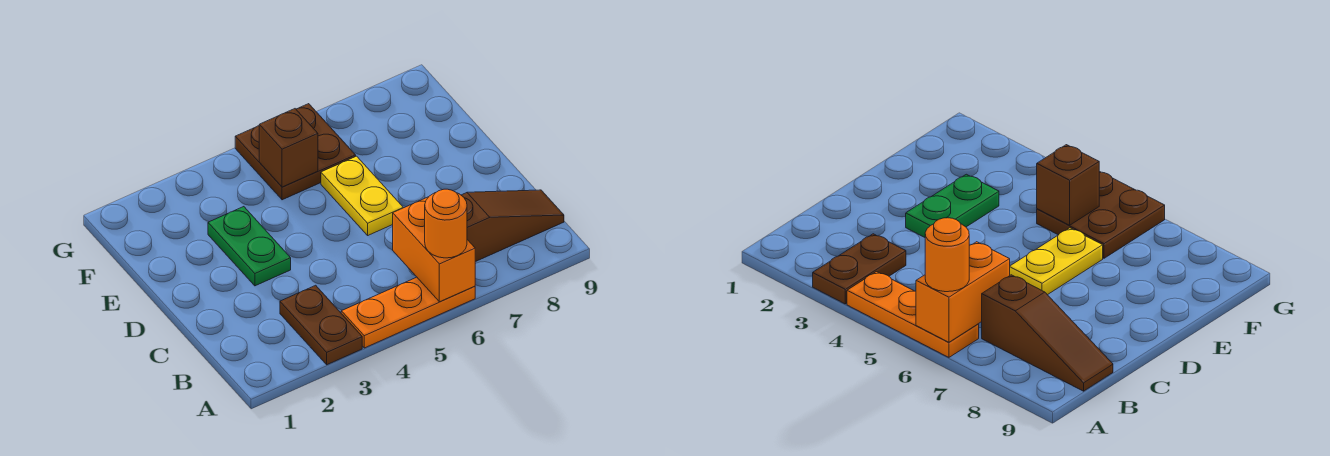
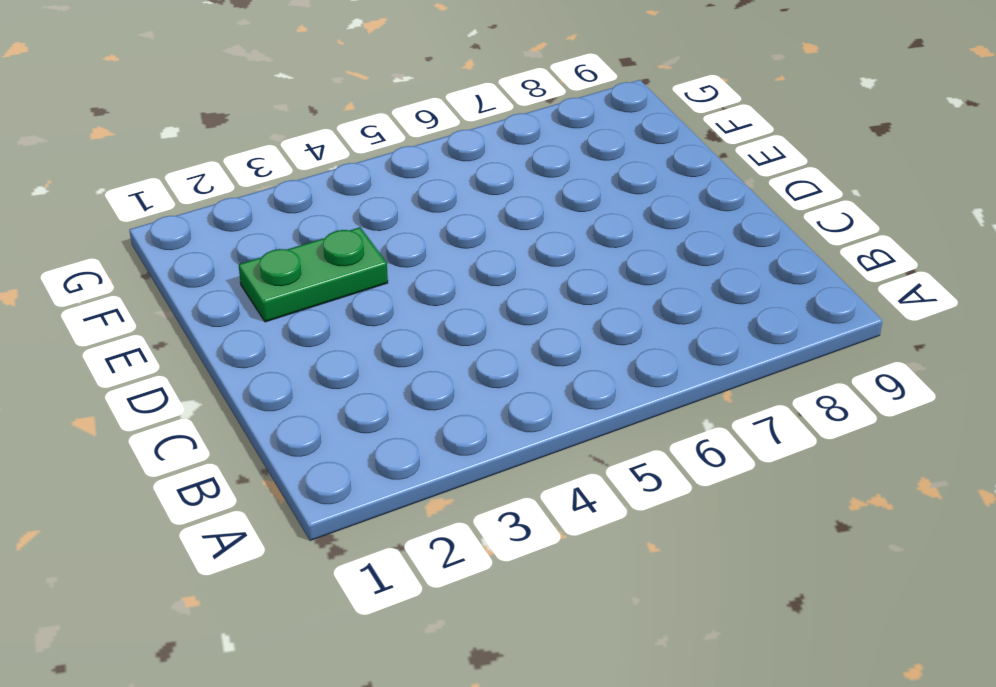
green 1x2 plate [239,227,388,322] -> green 1x2 plate turned to [208,207,291,286]
none -> brown 1x2 plate [280,285,362,365]
none -> orange 1x3 plate [341,277,475,348]

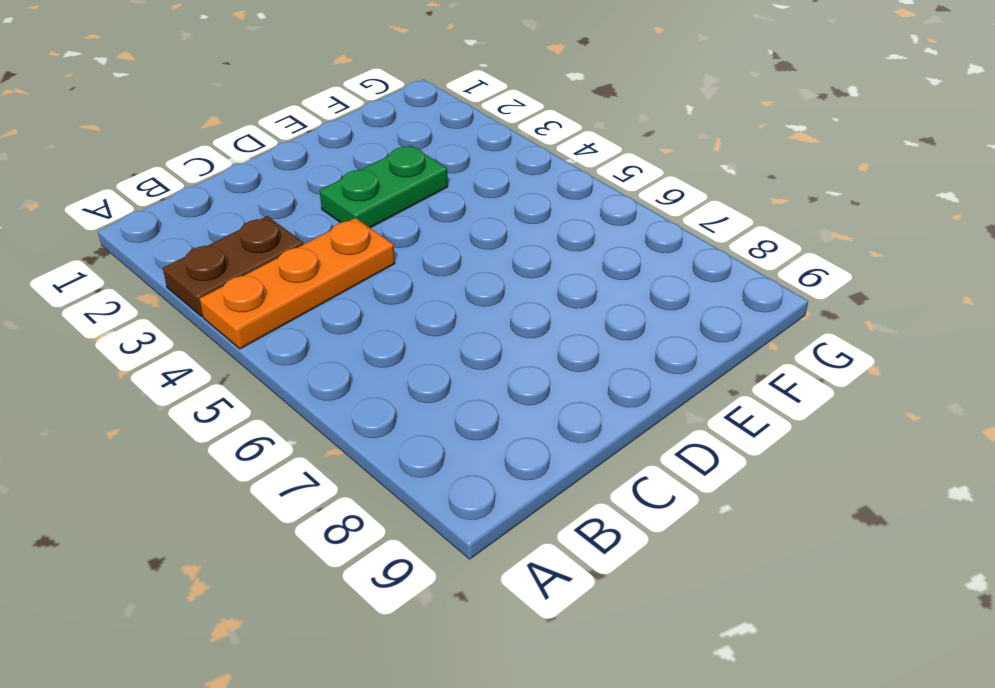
orange 1x3 plate [200,218,395,349] -> orange 1x3 plate turned to [341,277,475,348]
none -> brown 1x3 slope [461,190,564,262]
none -> yellow 1x2 plate [321,156,403,235]

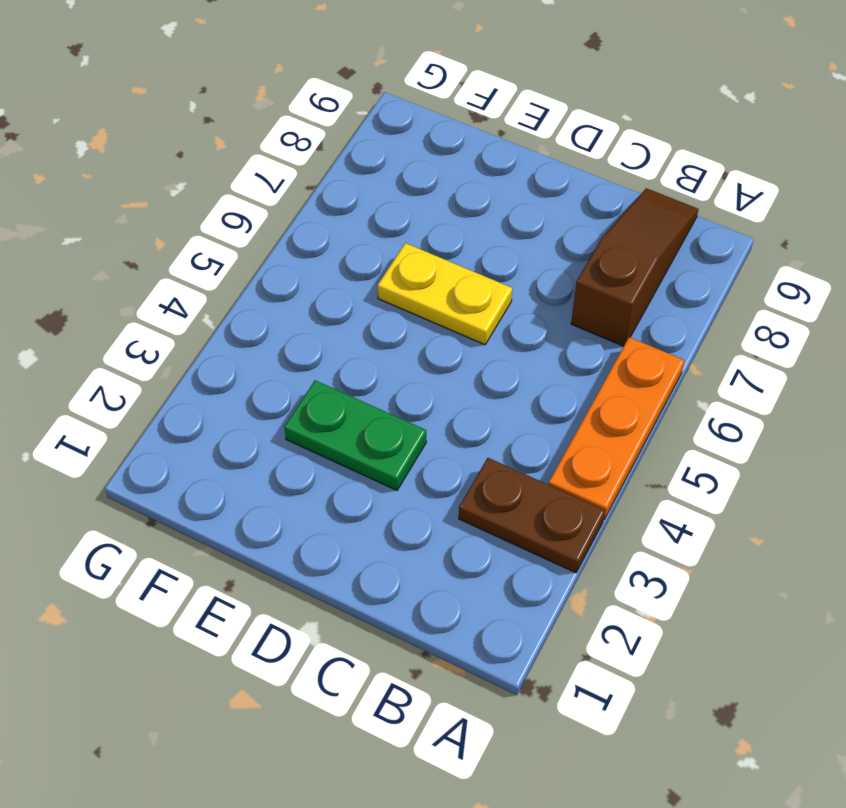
none -> brown 2x2 plate [235,104,356,200]
none -> orange 1x2 brick [393,197,475,302]

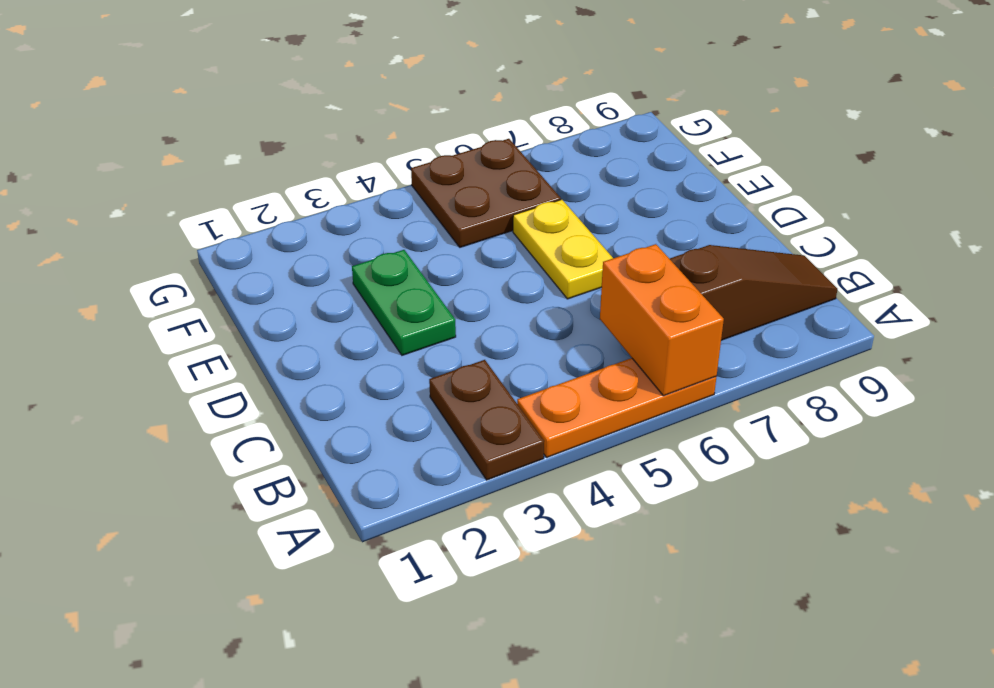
none -> brown 1x1 brick [259,109,318,187]
none -> orange 1x1 round brick [425,189,467,258]

